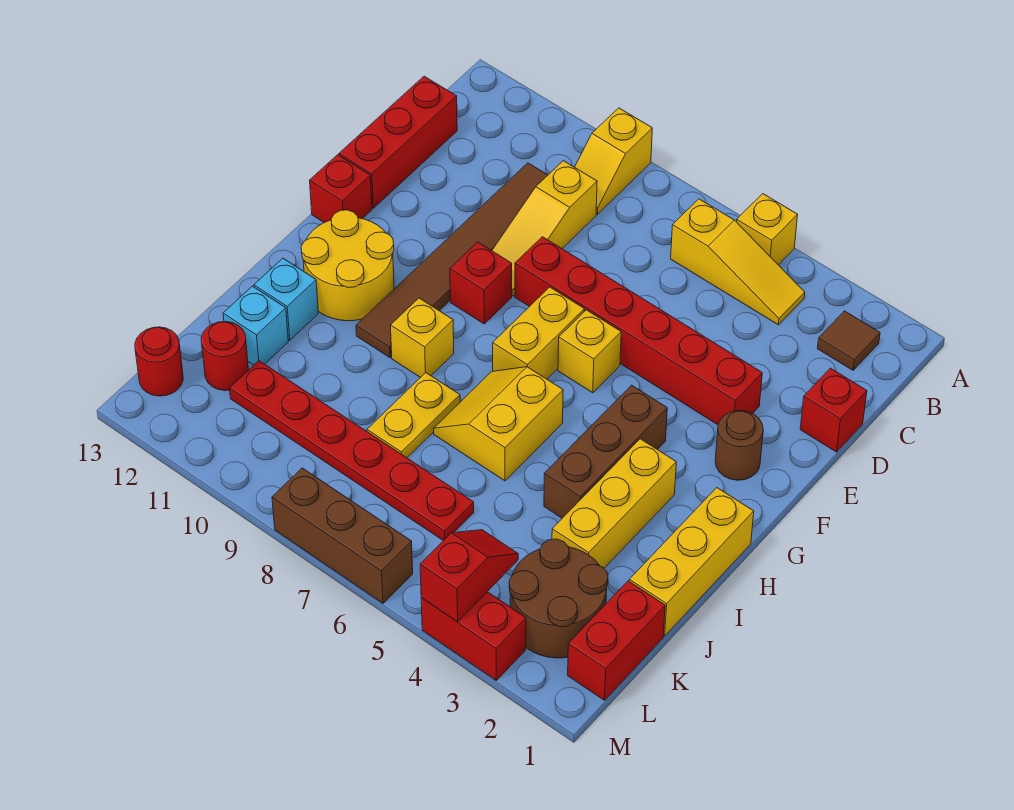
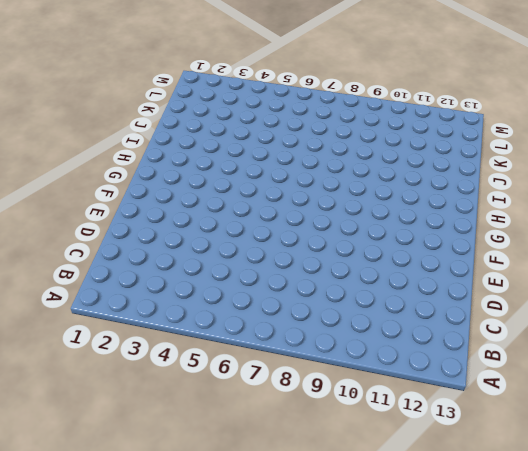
none -> yellow 1x1 brick [737,194,798,265]
none -> yellow 1x2 slope [575,108,652,214]
none -> brown 1x1 tile [817,311,880,370]
none -> yellow 1x3 slope [671,199,805,325]

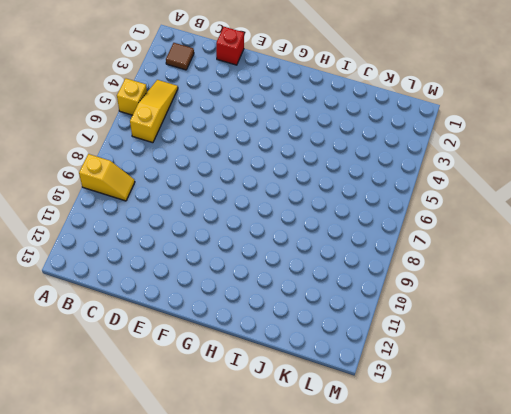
none -> yellow 1x3 slope [492,161,597,296]
none -> brown 1x6 tile [356,163,548,358]
none -> red 1x3 brick [339,76,457,208]
none -> red 1x6 brick [515,237,762,425]

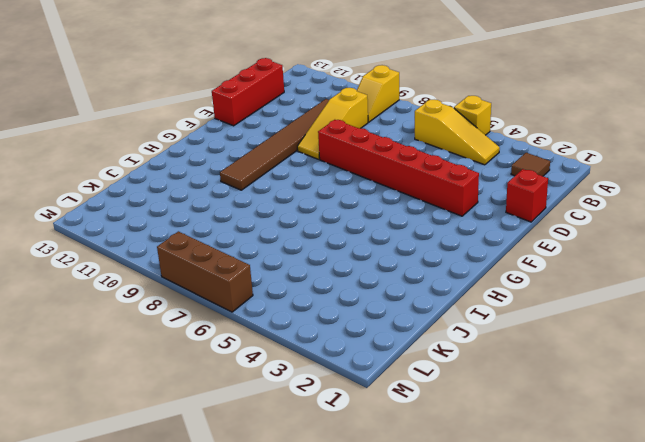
none -> brown 1x1 round brick [715,410,763,480]
none -> yellow 1x1 brick [558,310,621,393]
none -> yellow 1x2 brick [493,287,584,379]
none -> red 1x1 brick [450,242,512,324]

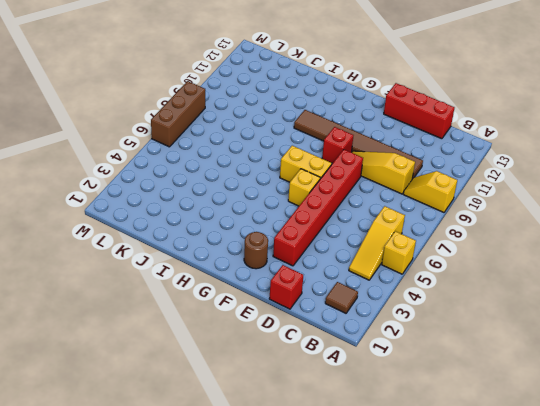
none -> red 1x1 brick [310,155,372,223]
none -> brown 1x3 brick [544,385,667,518]
none -> yellow 2x2 round brick [301,210,394,321]
none -> yellow 1x3 brick [629,488,754,636]

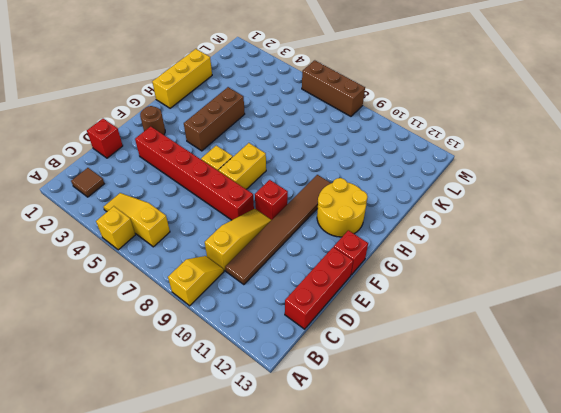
none -> yellow 1x3 brick [552,439,676,568]
none -> yellow 2x2 slope [434,367,563,481]
none -> yellow 1x1 brick [390,298,454,378]
none -> yellow 1x2 plate [367,373,460,458]

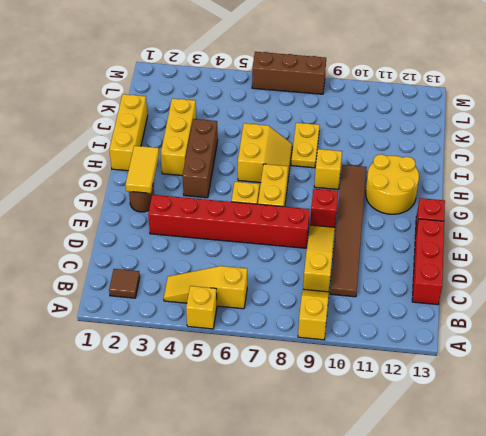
yellow 1x2 tile [126,146,159,193] -> none
none -> red 1x1 brick [800,368,867,452]
none -> cyan 1x1 brick [254,258,318,340]
none -> cyan 1x1 brick [223,286,288,365]
none -> red 1x2 brick [568,581,665,700]

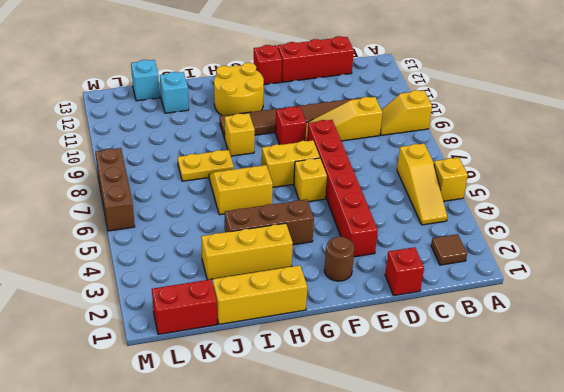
cyan 1x1 brick [131,60,160,101] -> cyan 1x1 brick moved to [254,258,318,340]
none -> brown 2x2 round brick [509,539,608,658]
none -> red 1x6 plate [229,361,474,541]
none -> red 1x1 round brick [201,322,249,391]
none -> red 1x1 round brick [135,327,183,396]

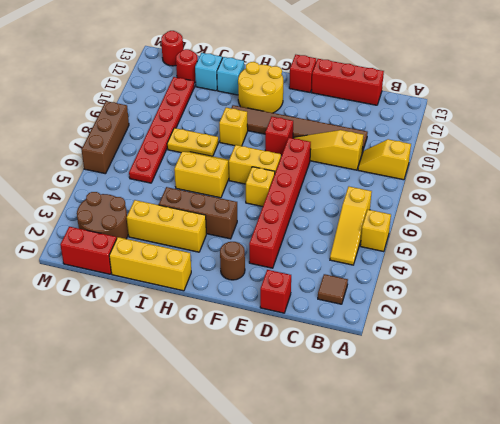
none -> red 1x2 brick [421,592,526,680]
none -> red 1x2 slope [420,530,518,622]

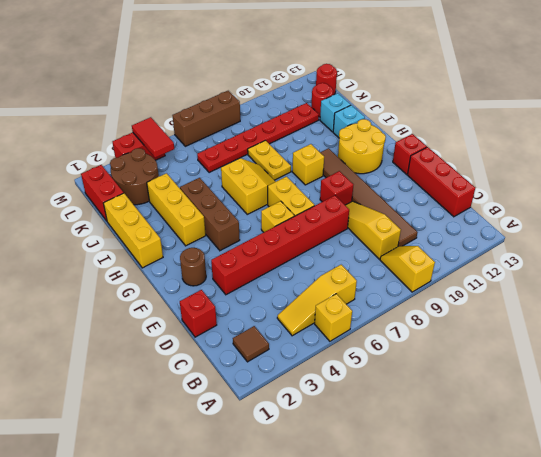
red 1x2 tile [132,117,174,158] -> red 1x2 slope [420,530,518,622]

